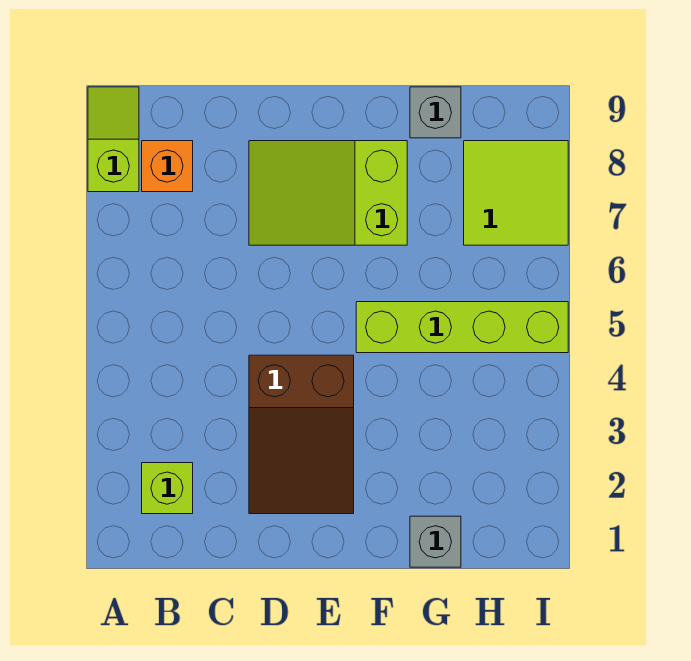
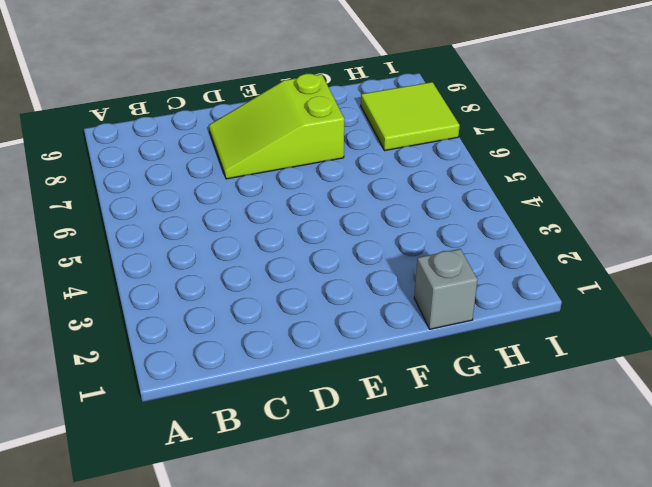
none -> lime 1x2 slope [88,87,139,192]
none -> lime 1x1 brick [142,463,193,514]

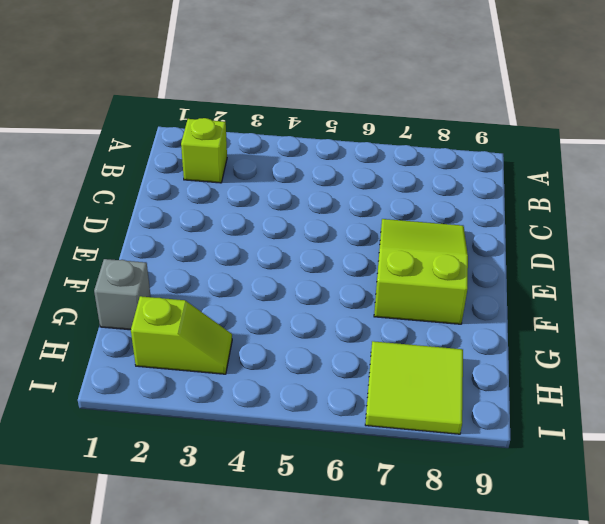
lime 1x2 slope [131,296,232,374] -> lime 1x2 slope moved to [88,87,139,192]
none -> orange 1x1 brick [142,141,193,192]
none -> brown 2x3 slope [249,355,354,514]

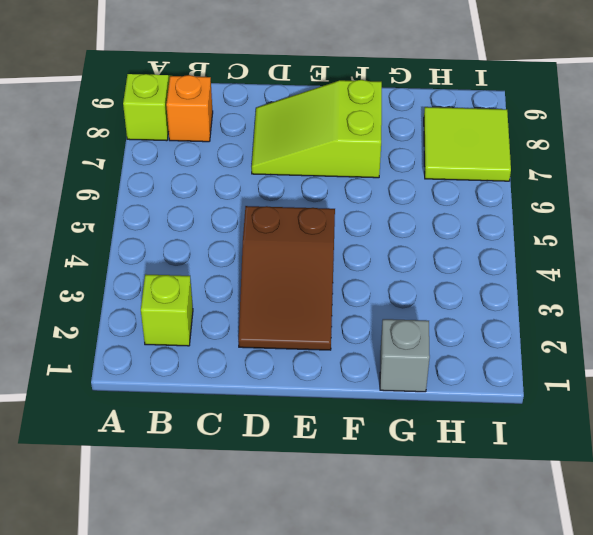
none -> lime 1x4 brick [356,302,568,353]
none -> grey 1x1 brick [410,87,461,138]

